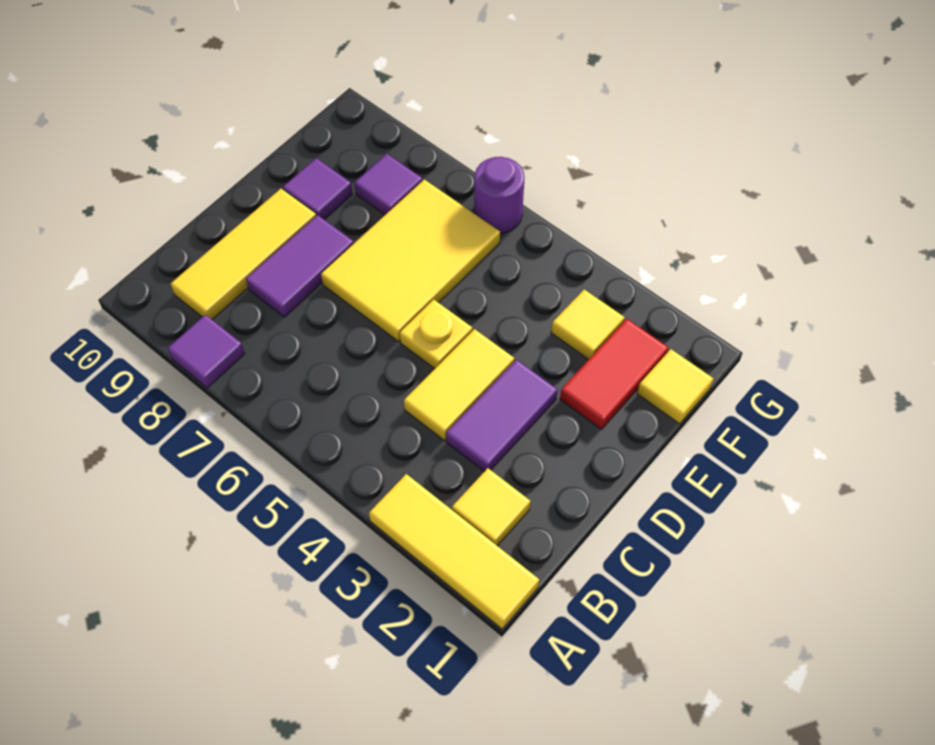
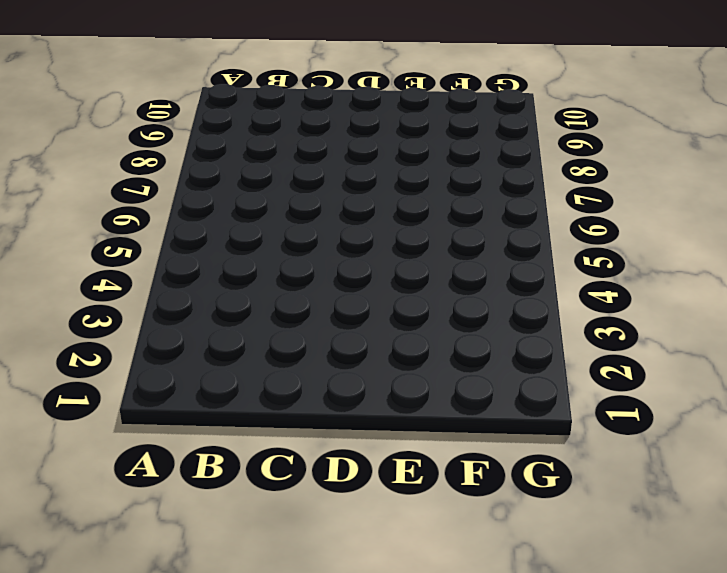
none -> yellow 1x3 tile [369,474,539,629]
none -> purple 1x1 tile [168,315,245,388]
none -> yellow 1x1 tile [452,468,531,546]

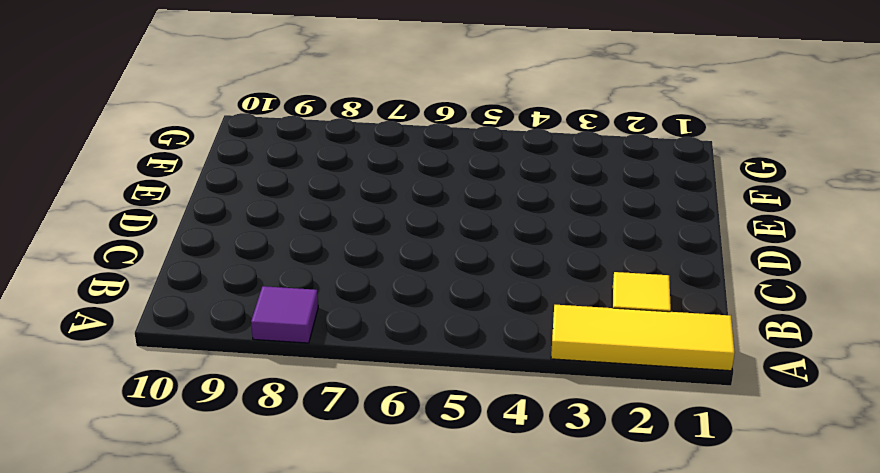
none -> yellow 1x3 tile [171,189,316,320]
none -> purple 1x2 tile [446,360,557,472]
none -> yellow 1x2 tile [404,329,514,440]

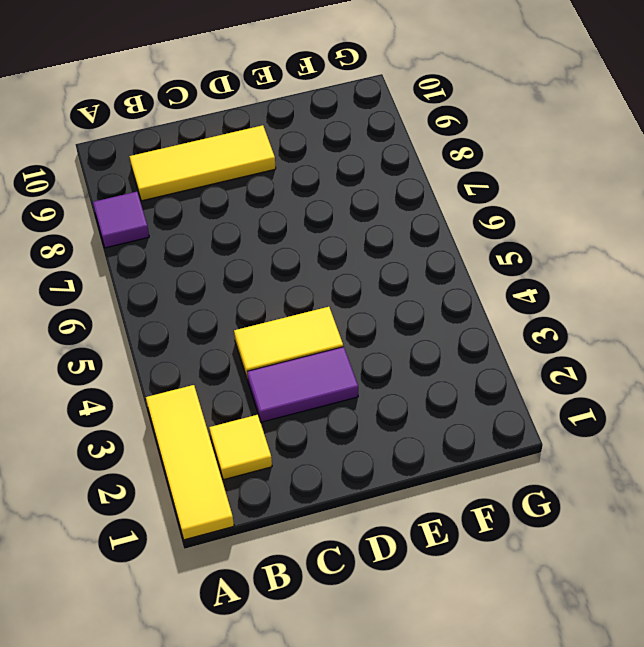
none -> purple 1x2 tile [246,215,354,317]
none -> yellow 1x1 plate [400,300,473,369]
none -> yellow 2x3 tile [321,179,500,342]

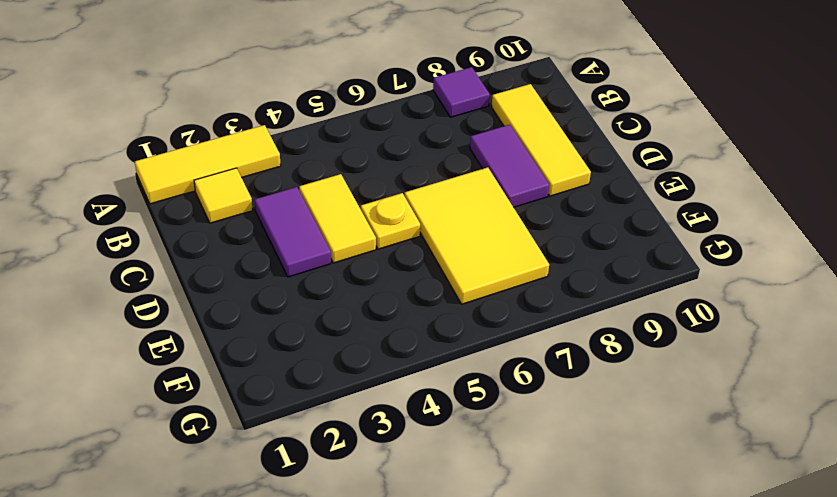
none -> red 1x2 tile [560,319,669,429]
none -> purple 1x1 tile [283,158,352,220]
none -> yellow 1x1 tile [637,349,714,424]

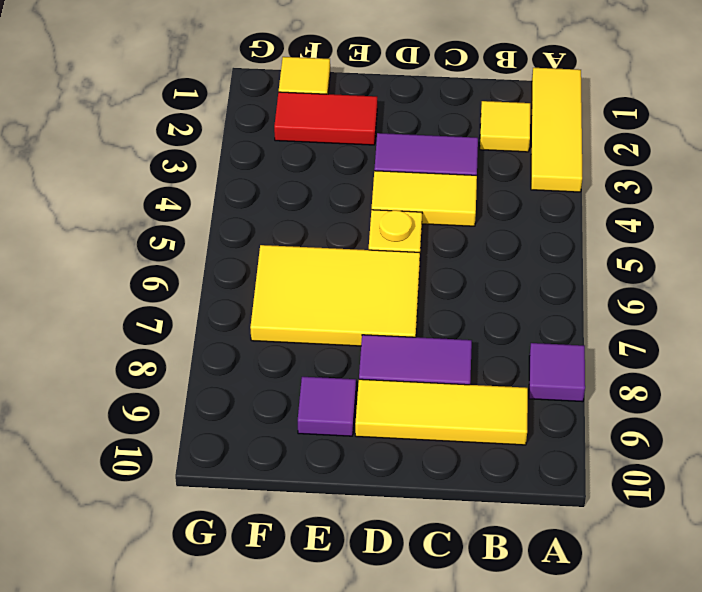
none -> yellow 1x1 tile [551,290,625,359]
none -> purple 1x1 tile [355,154,423,215]
none -> purple 1x1 round brick [474,157,524,233]

